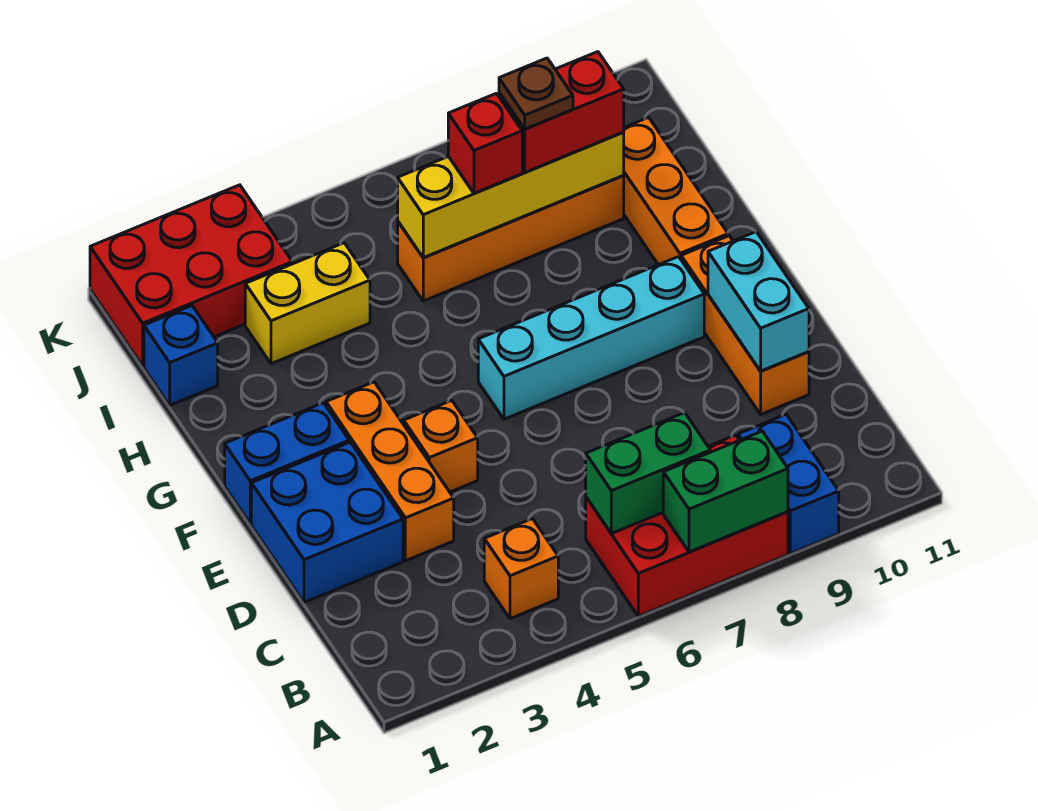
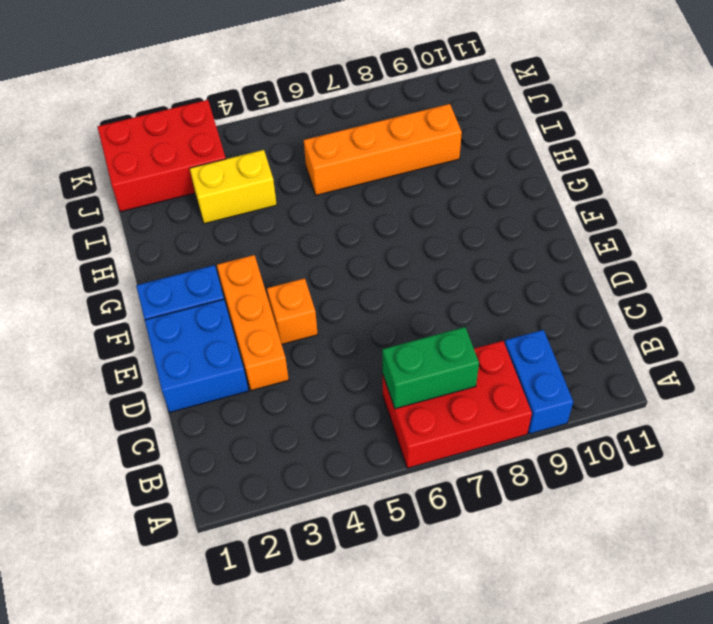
none -> orange 1x1 brick [484,519,558,619]
none -> orange 1x3 brick [681,236,809,414]
none -> cyan 1x4 brick [478,257,704,419]

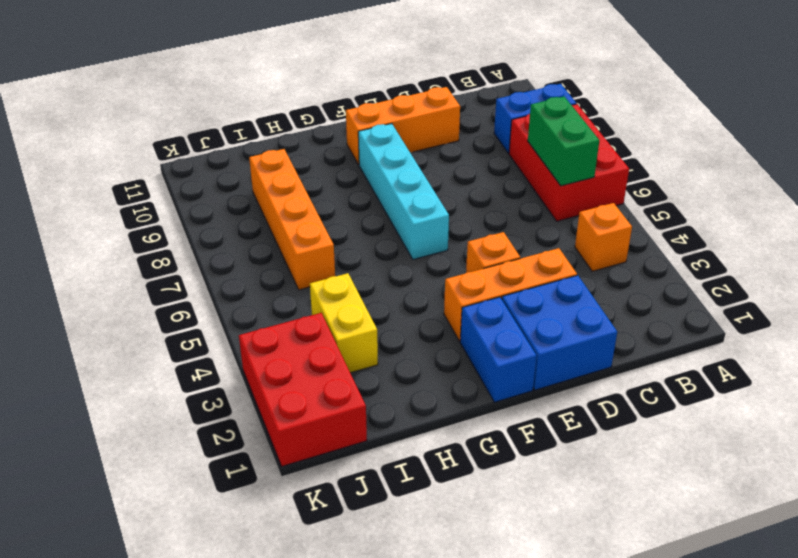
none -> orange 1x3 brick [623,117,728,265]
none -> blue 1x1 brick [144,306,218,405]
none -> green 1x2 brick [663,431,788,552]

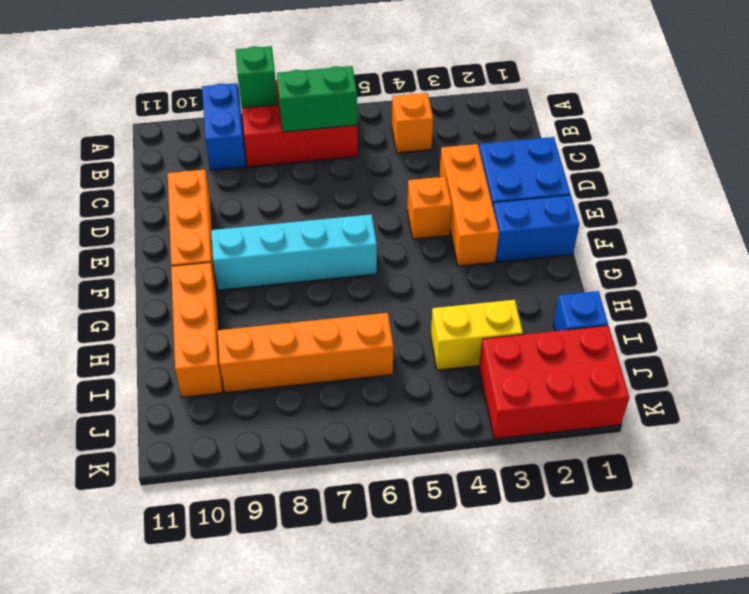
green 1x1 brick [235,46,278,108] -> green 1x2 brick [663,431,788,552]
none -> cyan 1x2 brick [708,232,809,371]
none -> yellow 1x4 brick [398,132,624,258]
none -> red 1x1 brick [448,93,522,193]

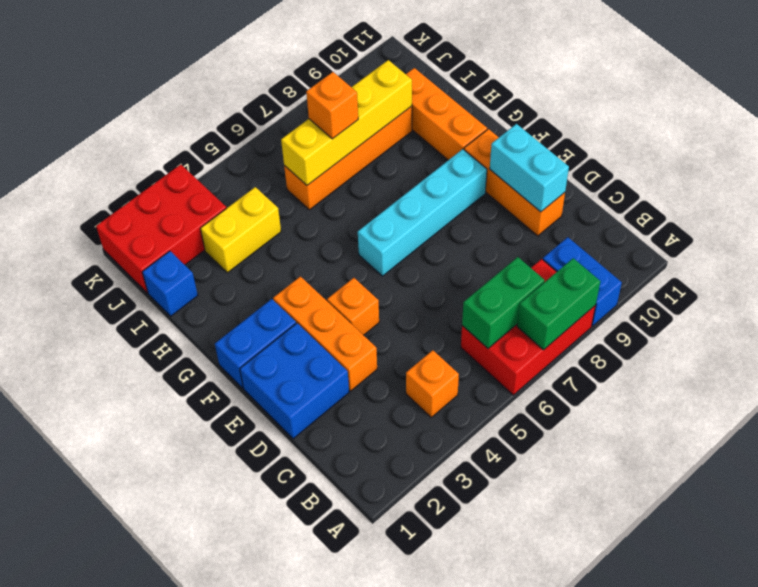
orange 1x1 brick [306,72,358,139] -> red 1x1 brick [448,93,522,193]
none -> red 1x2 brick [499,52,624,172]
none -> brown 1x1 plate [499,58,573,129]

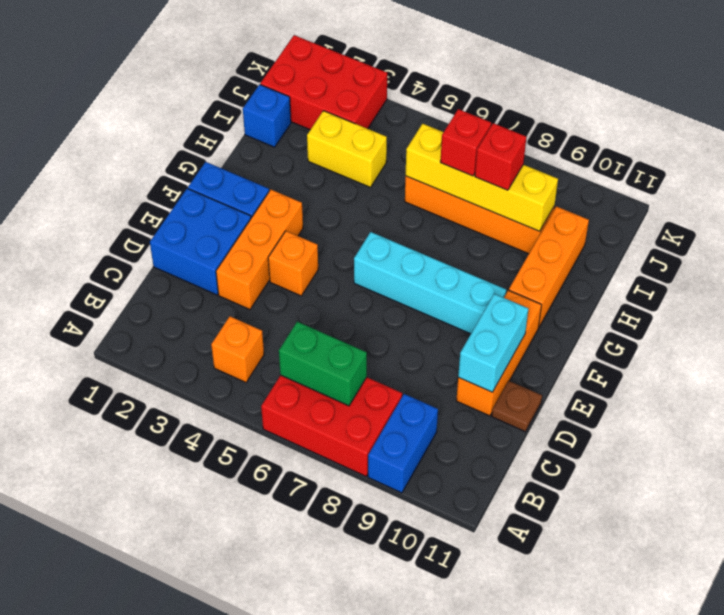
brown 1x1 plate [492,381,542,432] -> brown 1x1 plate moved to [499,58,573,129]
red 1x1 brick [475,123,526,190] -> red 1x2 brick [499,52,624,172]
none -> green 1x2 brick [663,431,788,552]

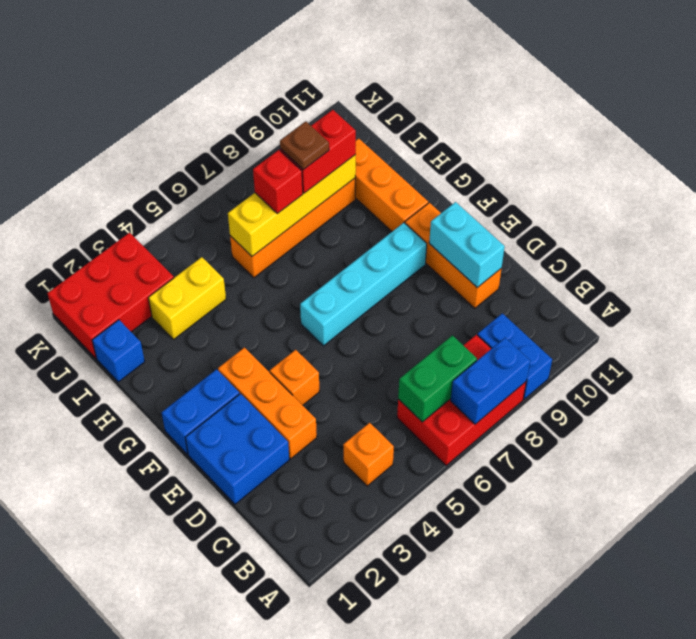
blue 1x2 brick [451,338,530,424] -> green 1x2 brick [663,431,788,552]

